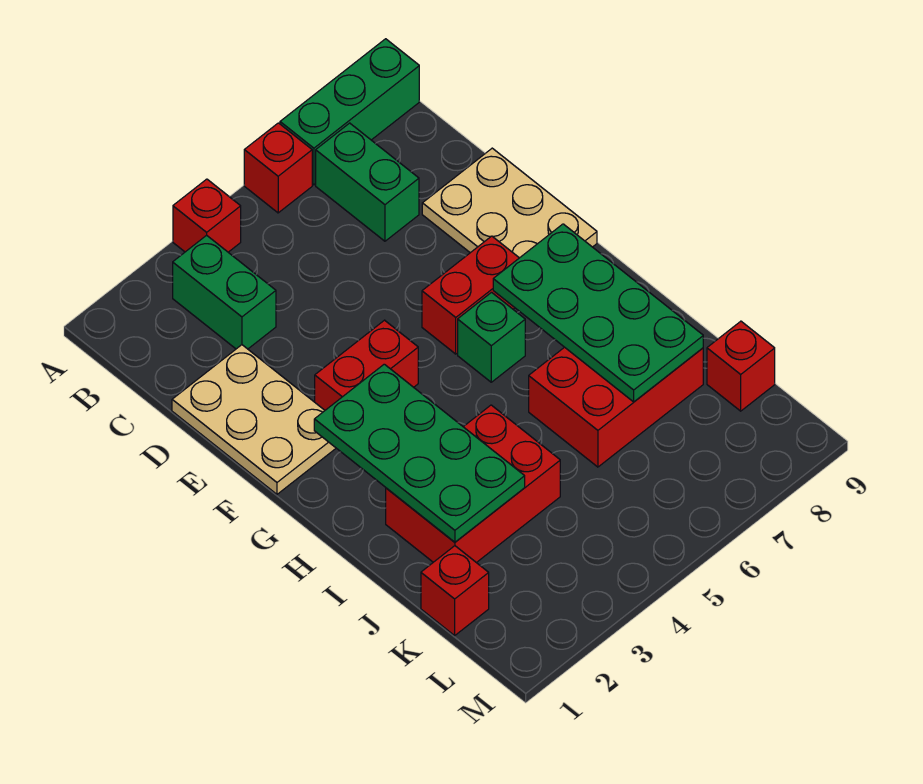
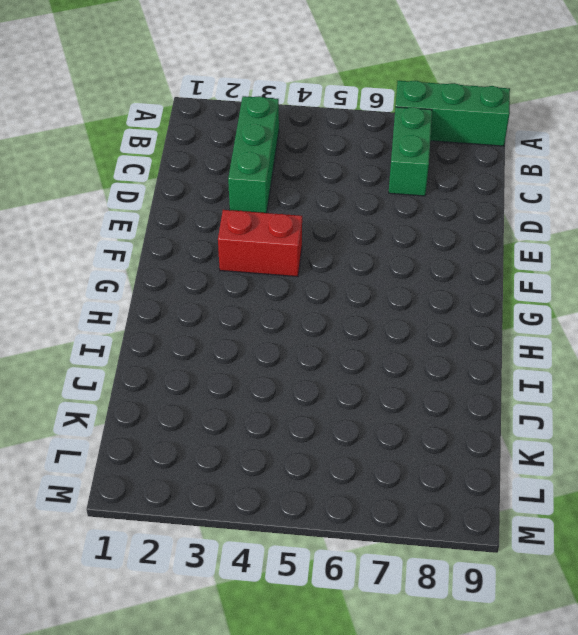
green 1x3 brick [228,96,279,213] -> green 1x2 brick [173,235,276,349]
none -> red 1x1 brick [173,179,241,252]
none -> red 1x1 brick [244,123,312,213]
none -> tan 2x3 plate [172,345,336,494]

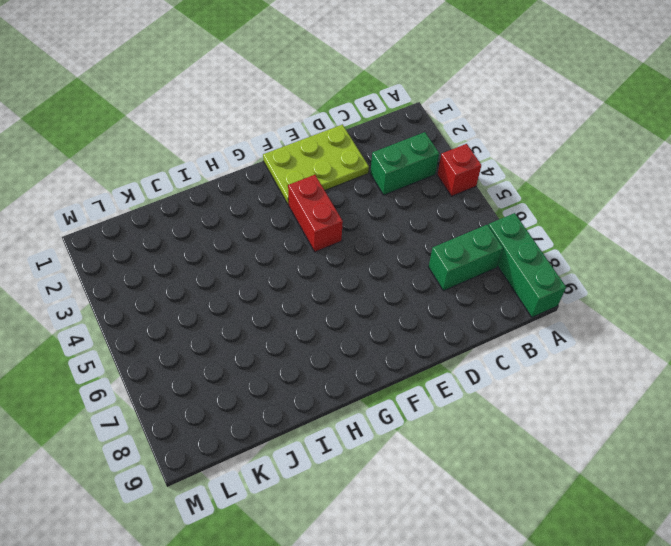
lime 2x3 plate [263,125,369,205] -> tan 2x3 plate [172,345,336,494]
none -> red 1x1 brick [244,123,312,213]
none -> tan 2x3 plate [422,148,597,258]
none -> red 1x2 brick [422,236,519,354]

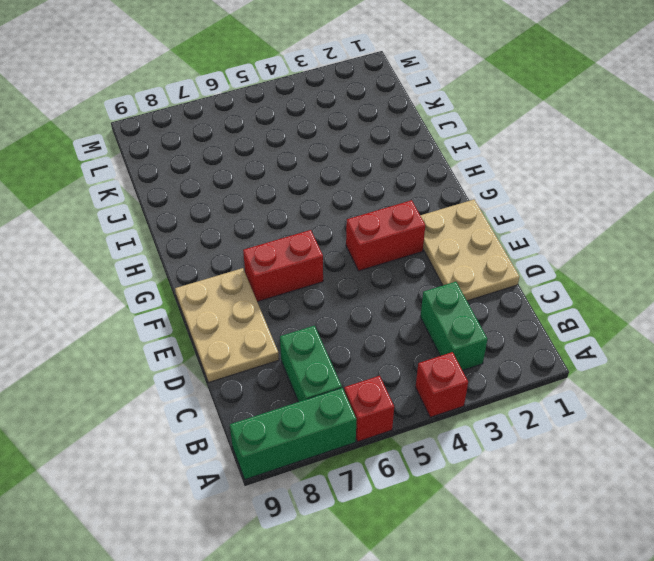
none -> green 1x1 brick [458,292,525,382]
none -> red 2x3 brick [386,405,560,563]
none -> red 2x3 brick [529,347,703,467]

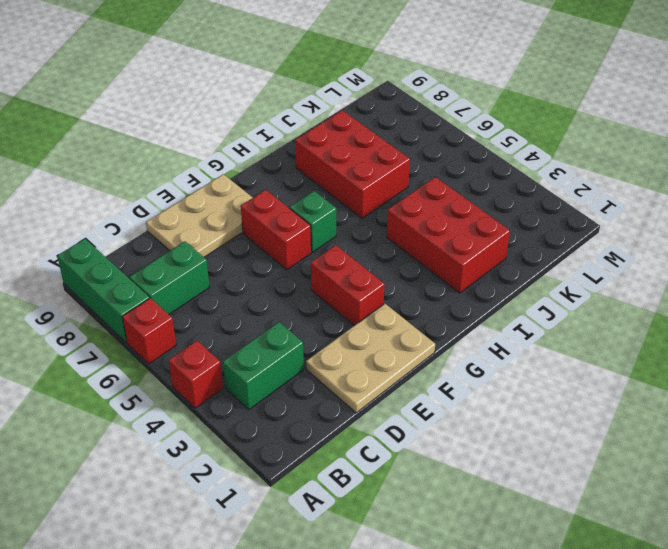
none -> red 1x1 brick [421,546,489,635]
none -> red 1x1 brick [707,321,775,411]
none -> green 2x4 plate [314,364,525,542]

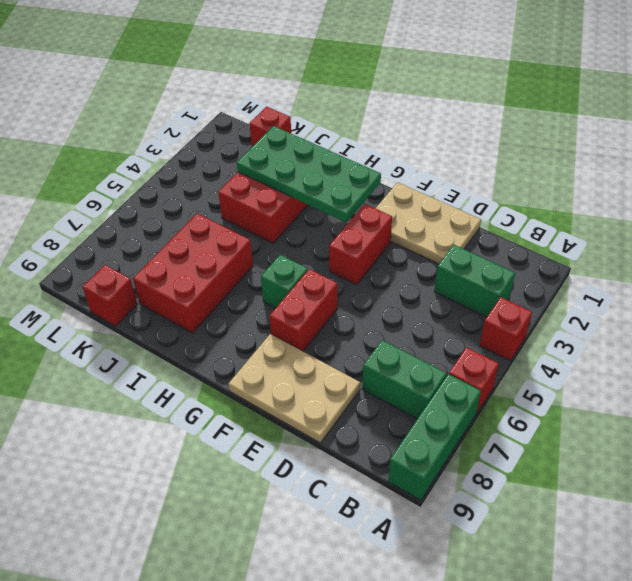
none -> green 2x4 plate [493,224,703,402]

